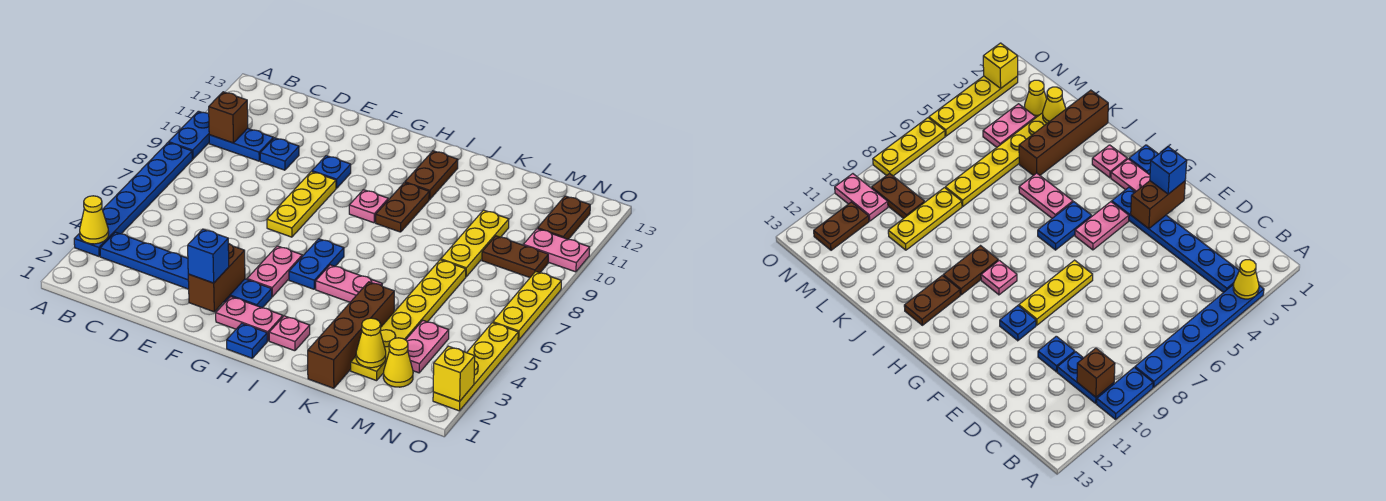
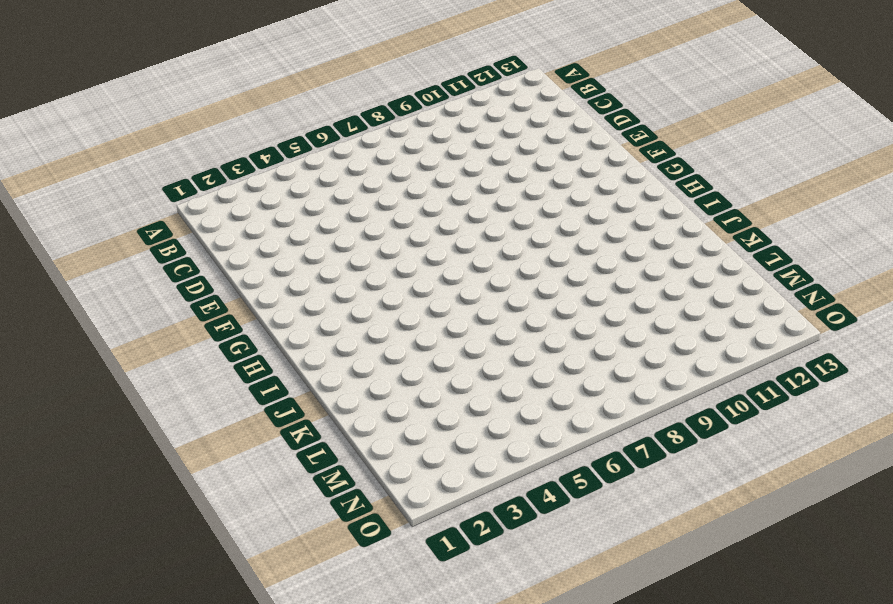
none -> blue 1x6 plate [74,143,192,256]
none -> blue 1x2 plate [169,111,209,159]
none -> blue 1x6 plate [100,232,272,308]
none -> blue 1x2 plate [209,128,273,161]

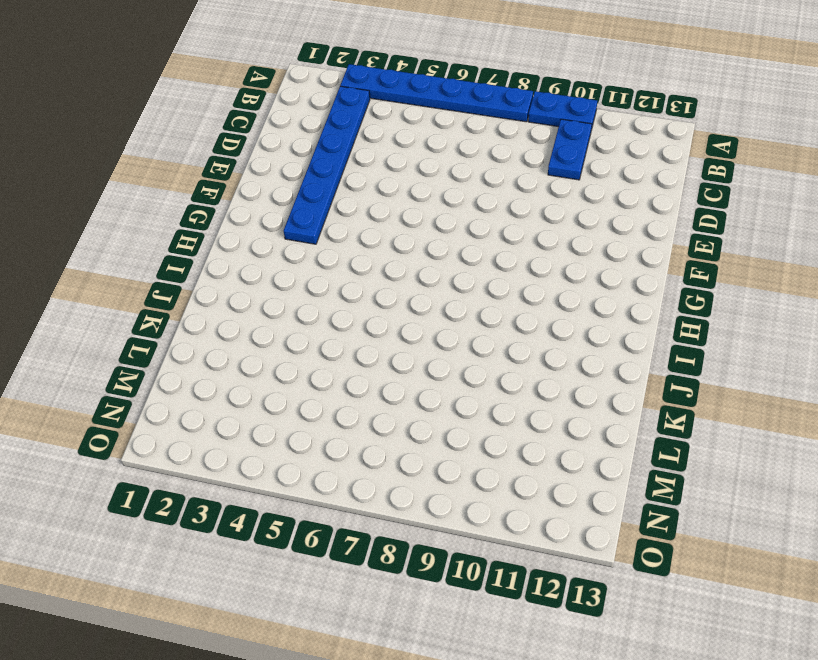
none -> blue 1x1 plate [260,138,299,170]
none -> yellow 1x3 plate [267,172,336,237]
none -> blue 1x1 plate [312,156,351,188]
none -> pink 1x2 plate [216,297,283,341]

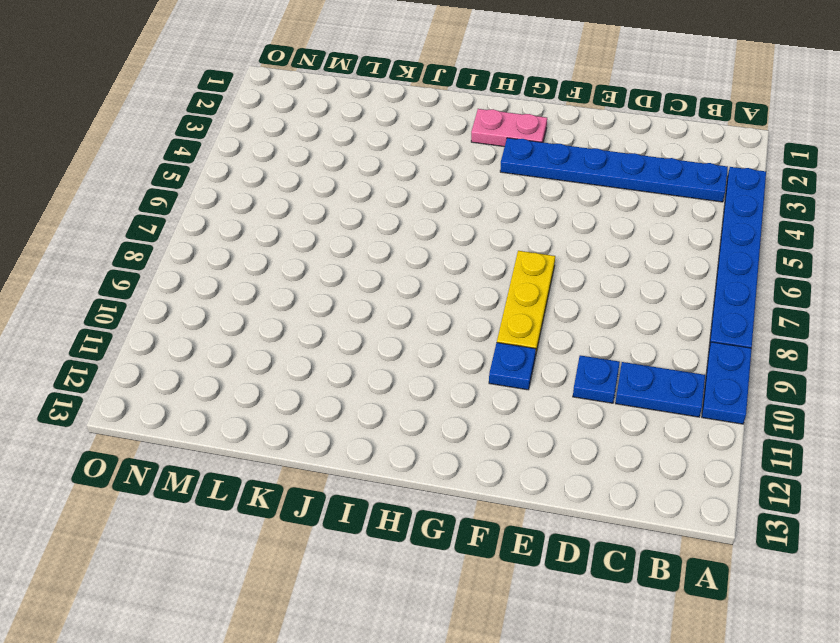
none -> pink 1x2 plate [247,246,302,297]
none -> blue 1x1 plate [227,323,267,358]
none -> blue 1x2 plate [289,239,344,289]
none -> pink 1x1 plate [349,190,388,223]

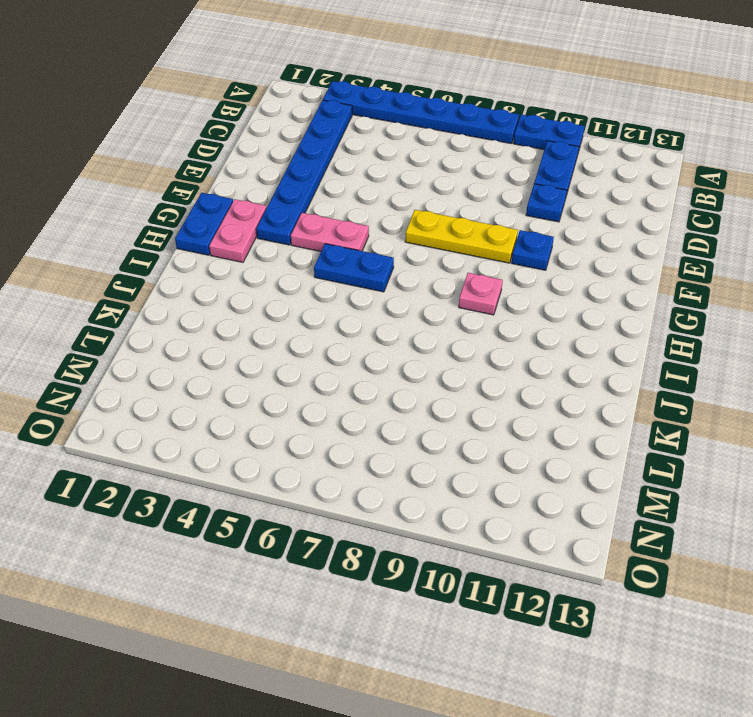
blue 1x2 plate [175,193,233,255] -> blue 1x1 plate [227,323,267,358]
none -> pink 1x1 plate [269,316,310,351]
none -> pink 1x2 plate [316,265,382,302]
none -> brown 1x2 plate [376,183,429,232]
none -> brown 1x2 plate [405,151,458,199]

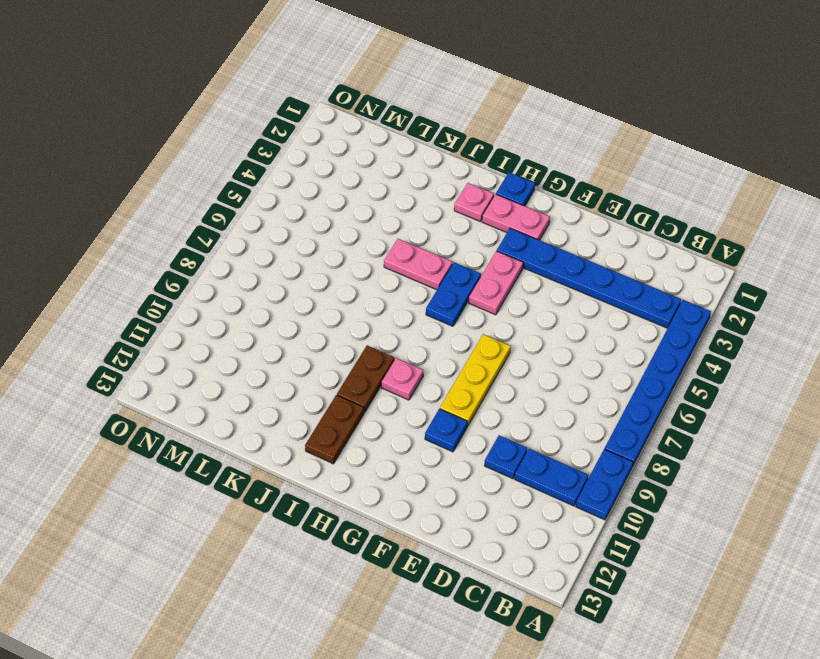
none -> brown 1x4 brick [308,282,394,388]
none -> yellow 1x6 plate [351,260,466,381]
none -> yellow 1x3 plate [441,210,509,277]
none -> yellow 1x1 cone [383,338,413,387]

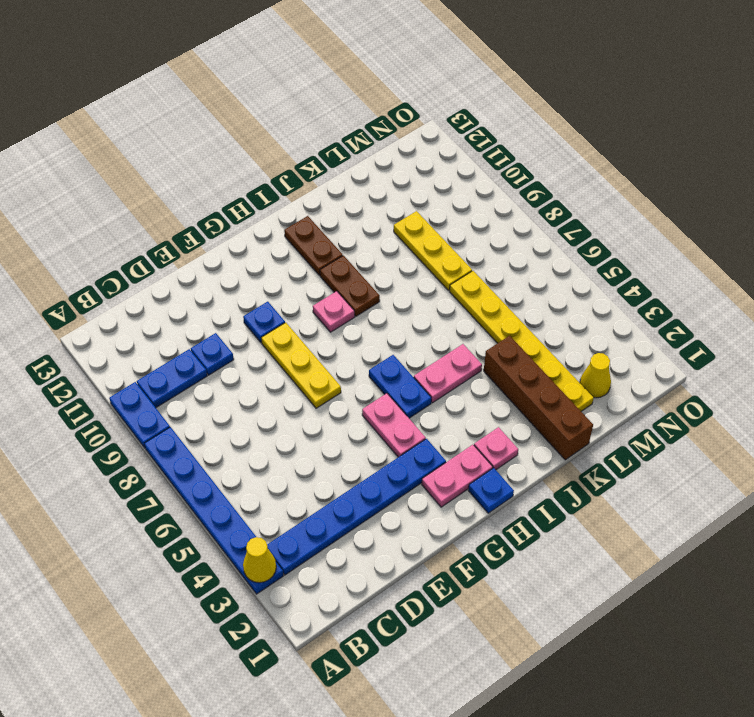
none -> pink 1x2 plate [406,321,449,373]
none -> brown 1x2 plate [482,236,548,277]
none -> pink 1x2 plate [523,229,590,272]
none -> brown 1x2 plate [538,196,590,239]

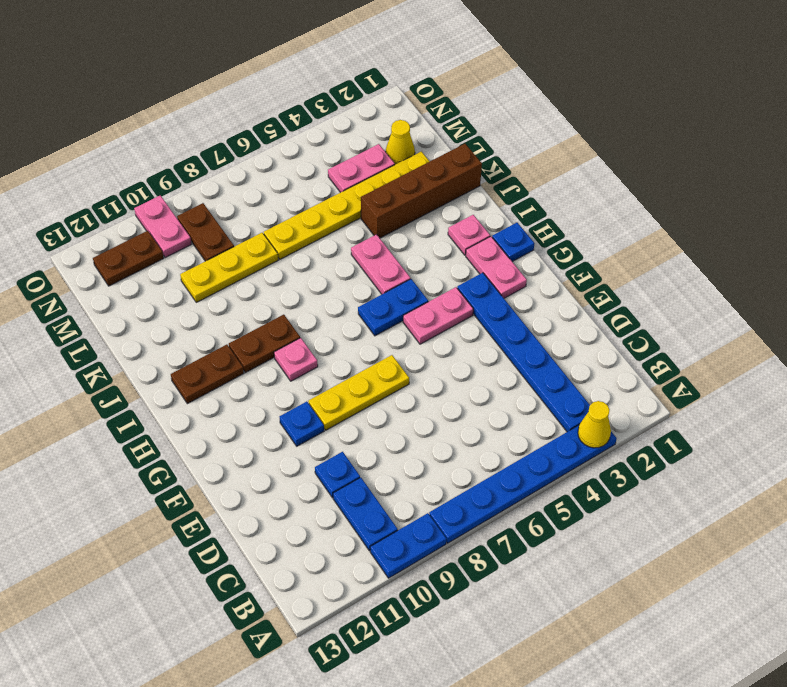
none -> yellow 1x4 plate [433,323,518,411]
none -> yellow 1x3 plate [493,271,561,340]
none -> brown 1x1 brick [209,92,248,143]
none -> brown 1x2 brick [188,243,245,312]

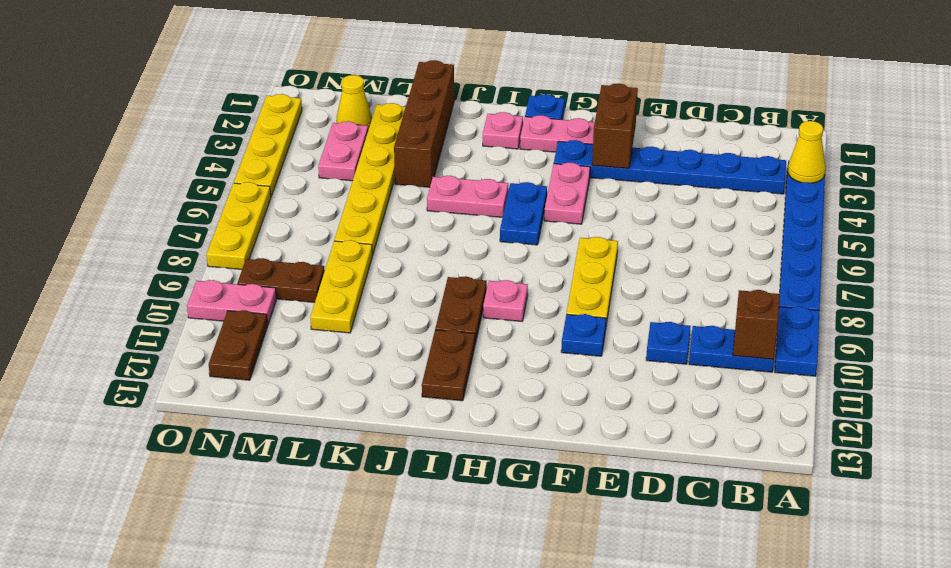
none -> yellow 1x1 cone [356,318,386,368]
none -> yellow 1x1 brick [433,346,475,401]
none -> blue 1x1 brick [188,229,229,283]

